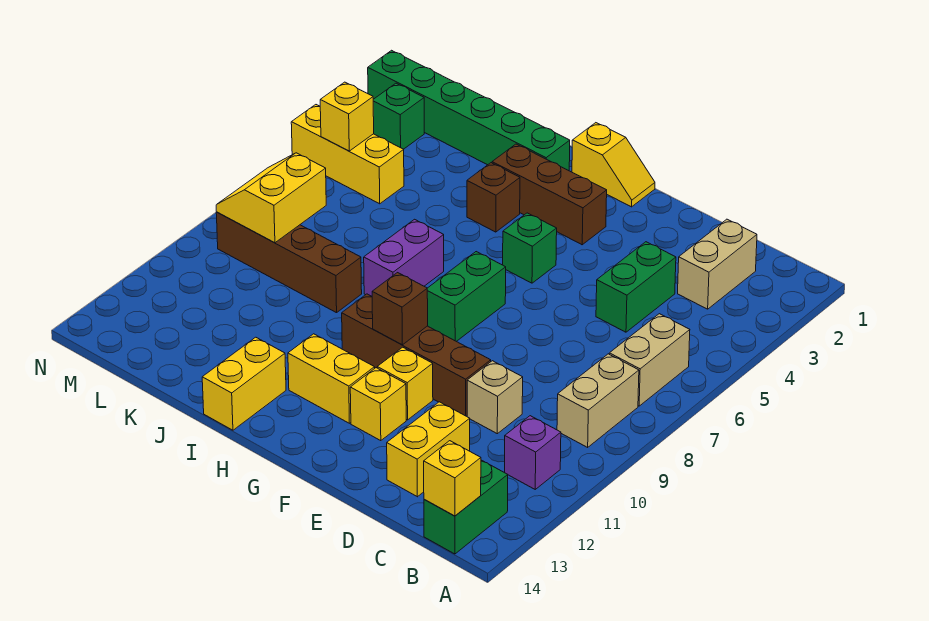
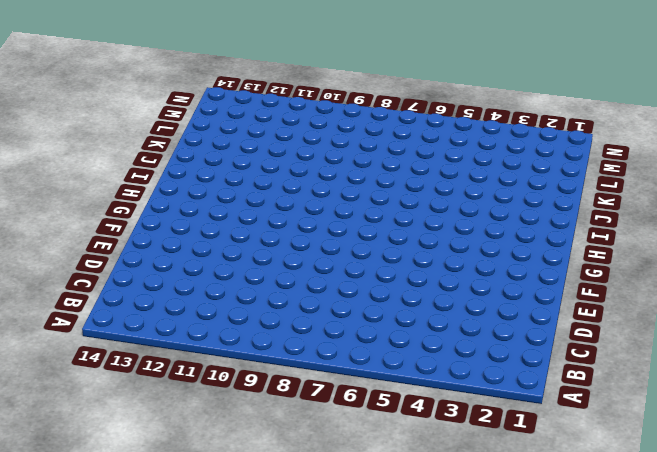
none -> tan 1x2 brick [609,314,690,406]
none -> tan 1x2 brick [557,354,639,447]
none -> purple 1x1 brick [505,416,561,489]

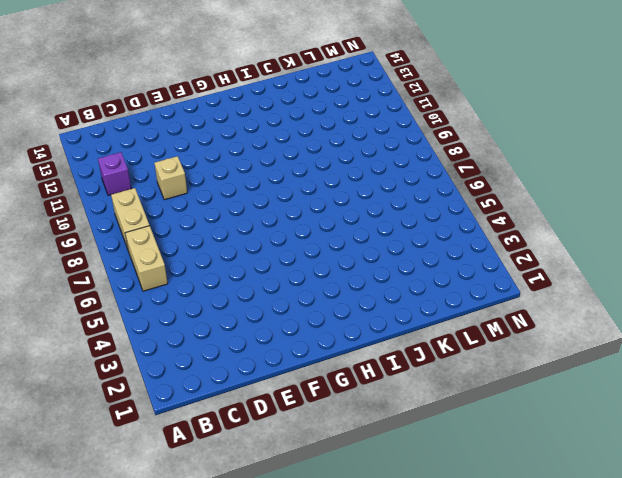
none -> green 1x2 brick [424,460,508,554]
none -> tan 1x2 brick [678,219,757,309]
none -> green 1x2 brick [596,242,676,332]

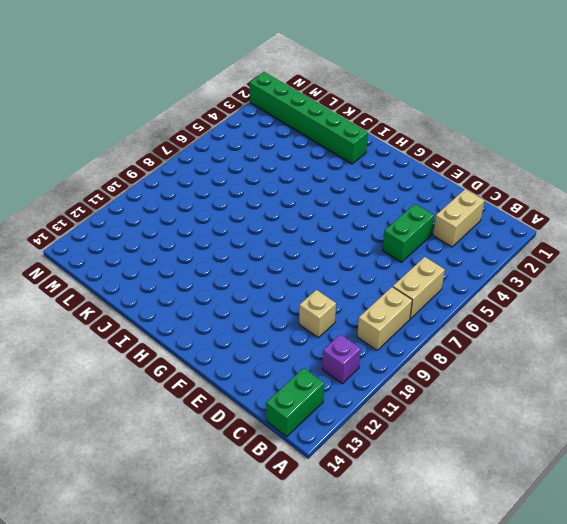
none -> yellow 1x2 brick [387,402,470,497]
none -> brown 1x4 brick [342,294,491,416]
none -> yellow 1x1 brick [377,347,433,420]

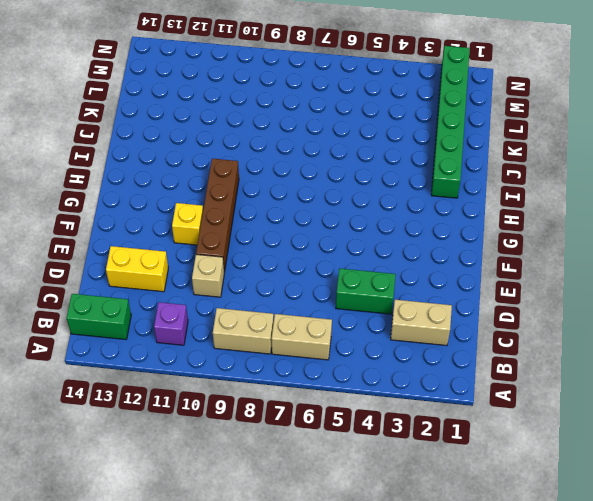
none -> yellow 1x1 brick [350,368,406,441]
none -> yellow 1x2 slope [572,123,655,207]
none -> brown 1x3 brick [492,144,607,245]

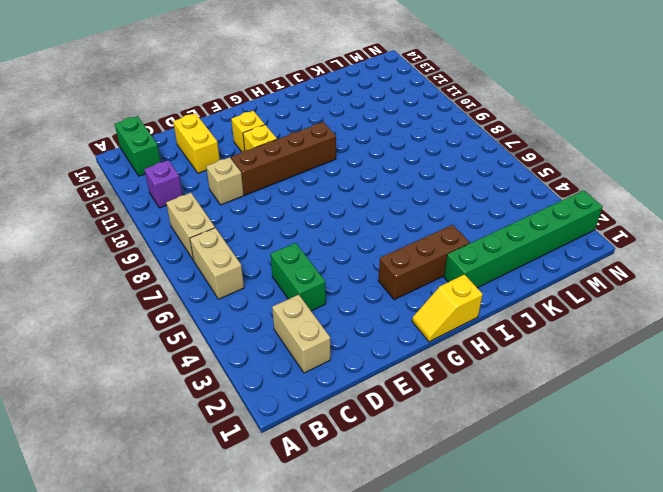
none -> green 1x1 brick [503,213,557,283]
none -> green 1x2 brick [427,252,506,341]
none -> yellow 1x2 brick [288,334,375,423]

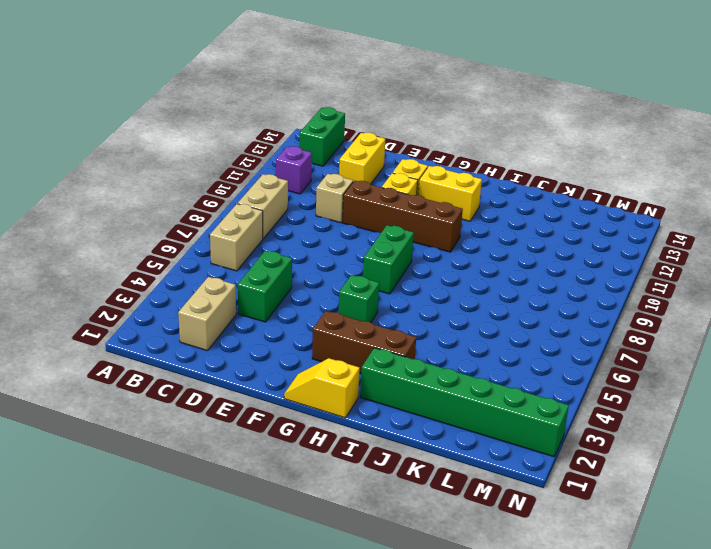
none -> brown 1x1 brick [467,163,520,232]
none -> purple 1x2 brick [364,219,444,296]
none -> yellow 1x2 brick [202,337,286,430]

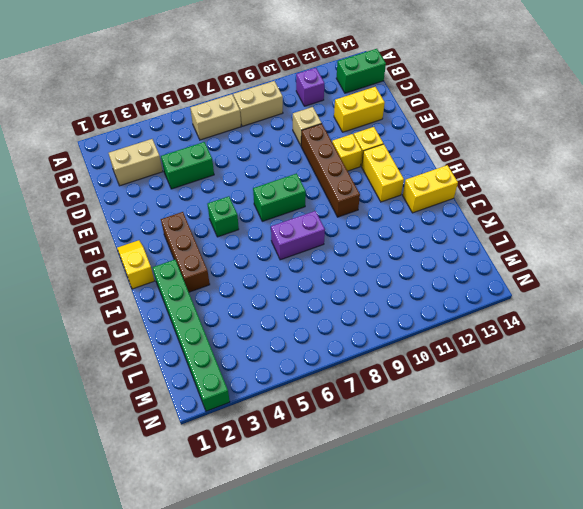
none -> brown 1x1 brick [467,163,520,232]
none -> brown 1x4 brick [216,212,362,313]
none -> yellow 1x3 brick [291,105,404,204]

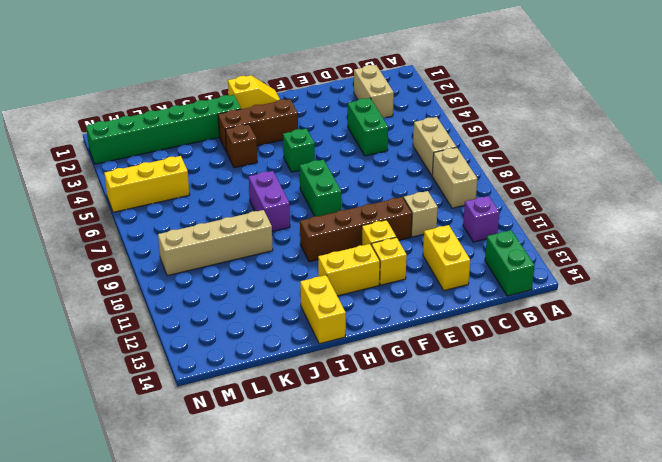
tan 1x4 brick [158,210,273,276] -> brown 1x4 brick [216,212,362,313]
none -> green 1x1 brick [373,83,424,149]
none -> yellow 1x1 brick [424,441,481,516]
none -> brown 1x1 brick [372,273,428,345]

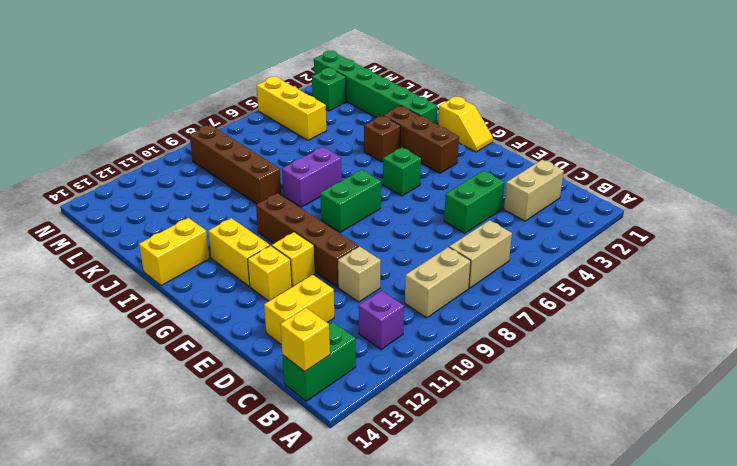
none -> brown 1x1 brick [372,273,428,345]
none -> yellow 2x2 slope [216,153,326,243]
none -> yellow 1x1 brick [320,82,374,151]

